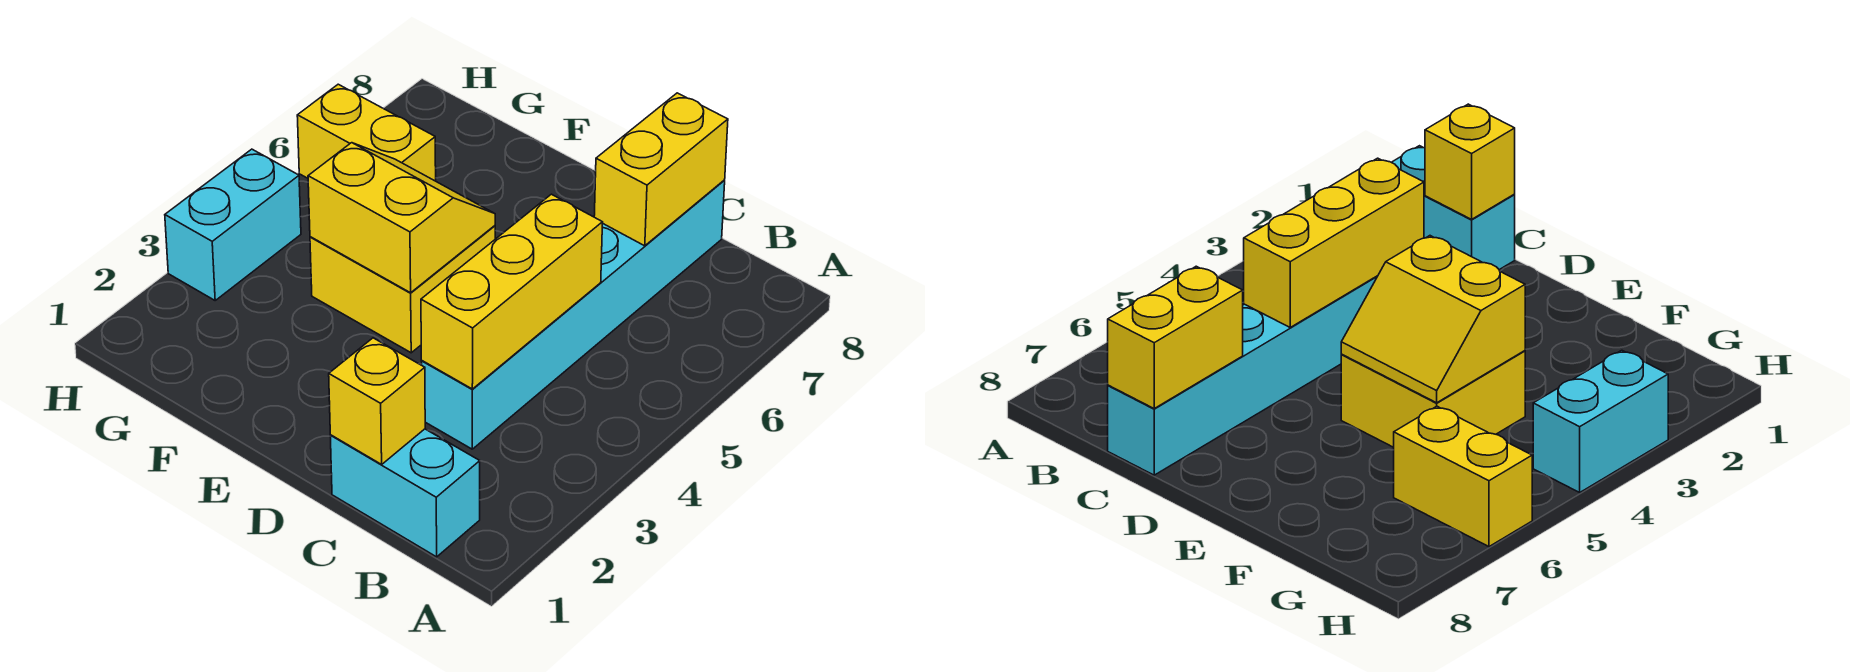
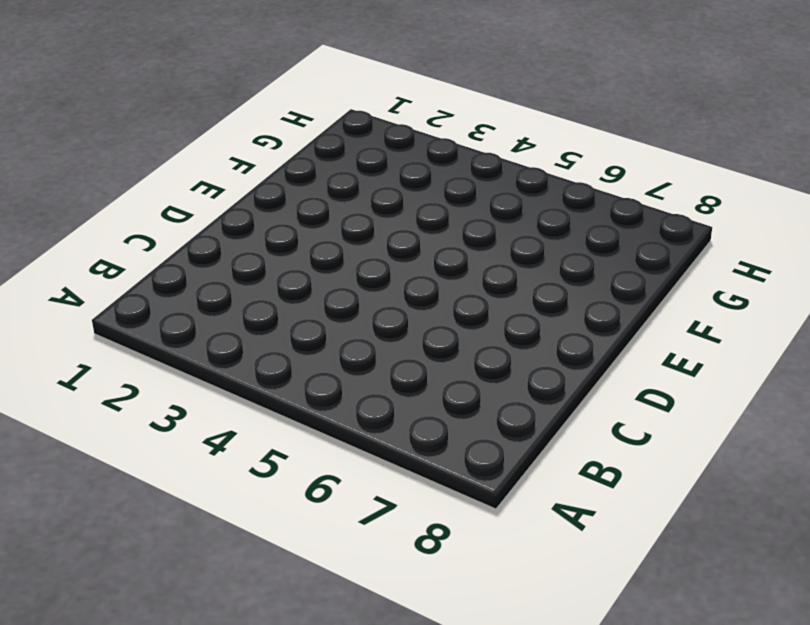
none -> cyan 1x2 brick [330,429,480,557]
none -> cyan 1x6 brick [422,180,725,449]

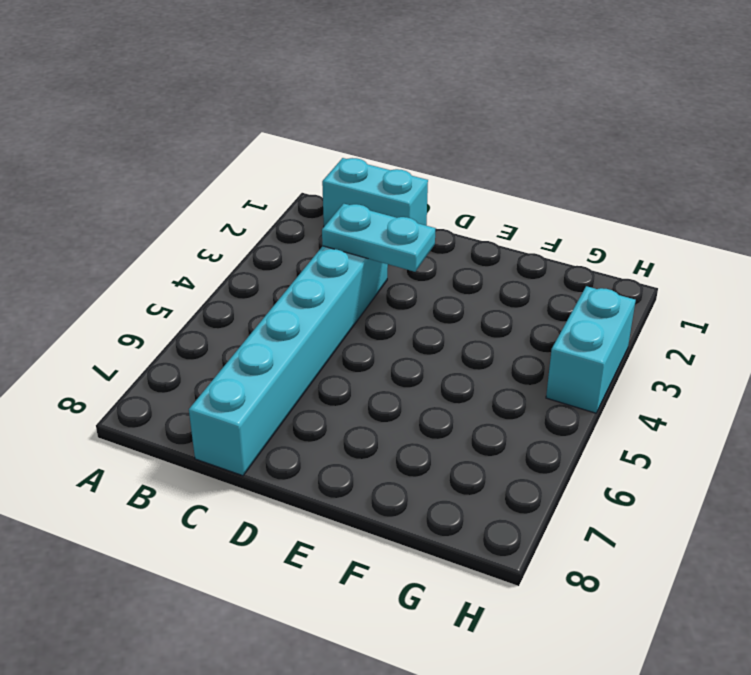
cyan 1x2 plate [322,204,436,272] -> yellow 1x3 brick [421,194,603,389]
none -> yellow 2x2 brick [310,226,495,353]
none -> yellow 1x2 brick [297,84,436,181]

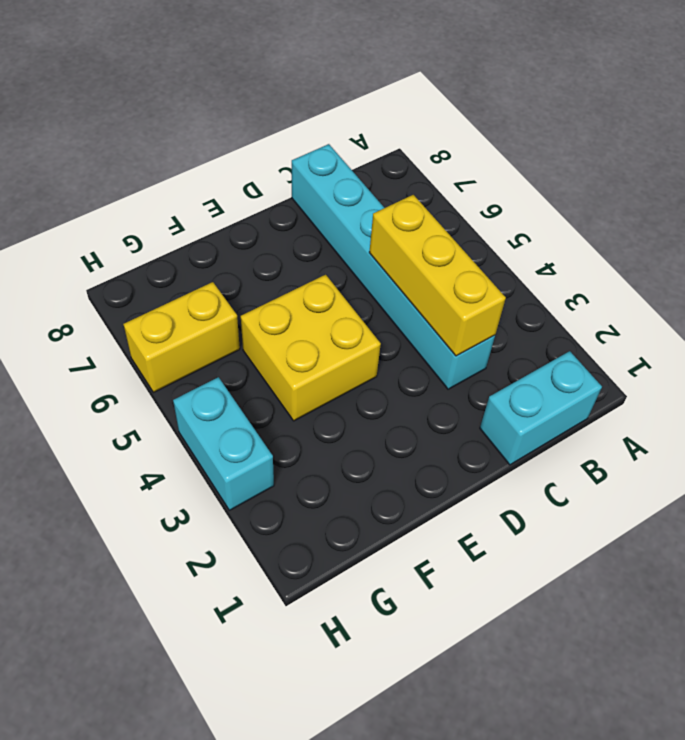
none -> yellow 1x1 brick [329,338,425,464]
none -> yellow 1x2 brick [594,93,728,246]

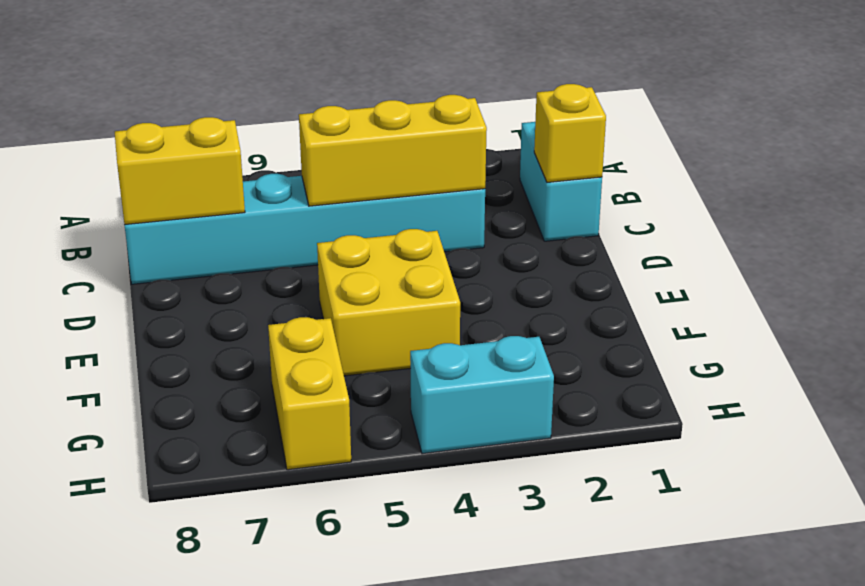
none -> yellow 2x2 slope [308,143,495,293]

